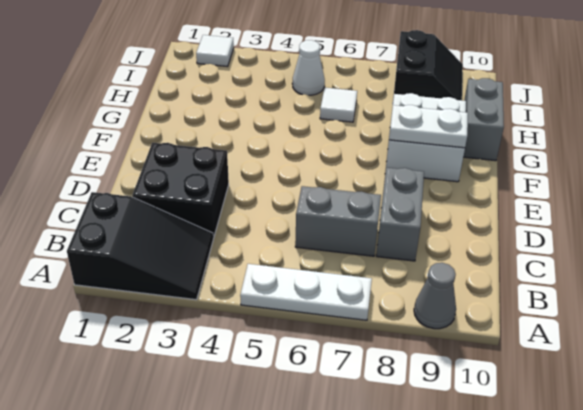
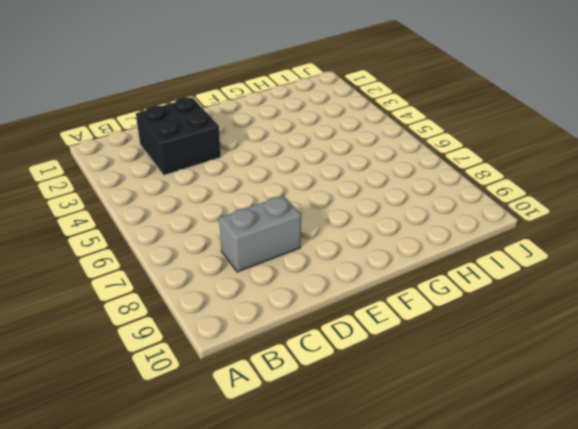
none -> black 2x3 slope [67,192,213,300]
none -> white 1x3 plate [240,264,372,320]
none -> grey 1x1 cone [414,263,456,329]

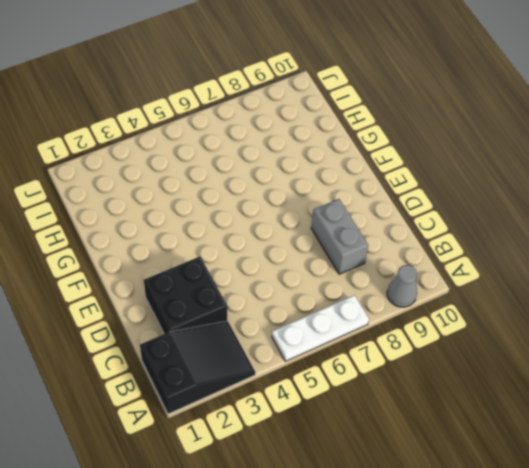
none -> grey 1x2 brick [295,186,381,256]
none -> white 2x2 brick [385,93,466,182]
none -> grey 1x2 brick [463,78,504,161]

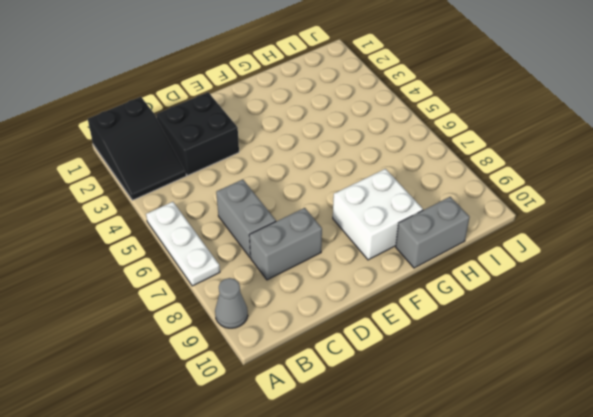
none -> white 1x1 tile [320,88,357,122]
none -> white 1x1 cone [292,40,325,95]
none -> black 2x2 slope [393,30,463,100]

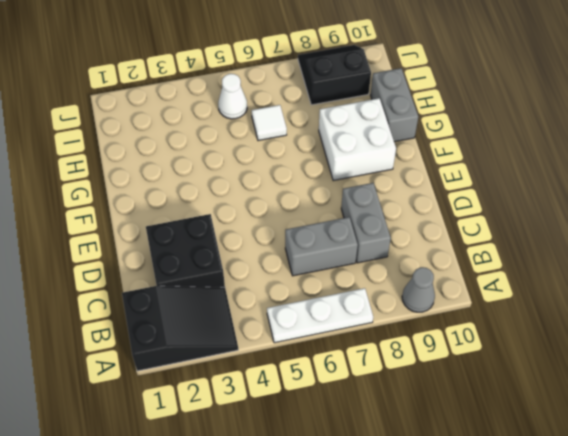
black 2x2 slope [298,45,371,105] -> black 2x2 slope turned to [393,30,463,100]
none -> white 1x1 tile [196,35,234,67]
none -> white 1x2 plate [389,105,468,148]

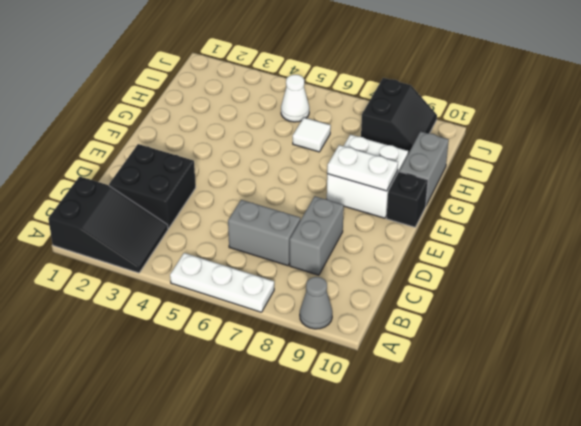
black 1x1 brick [386,172,428,227] -> none
none -> white 1x1 tile [196,35,234,67]

